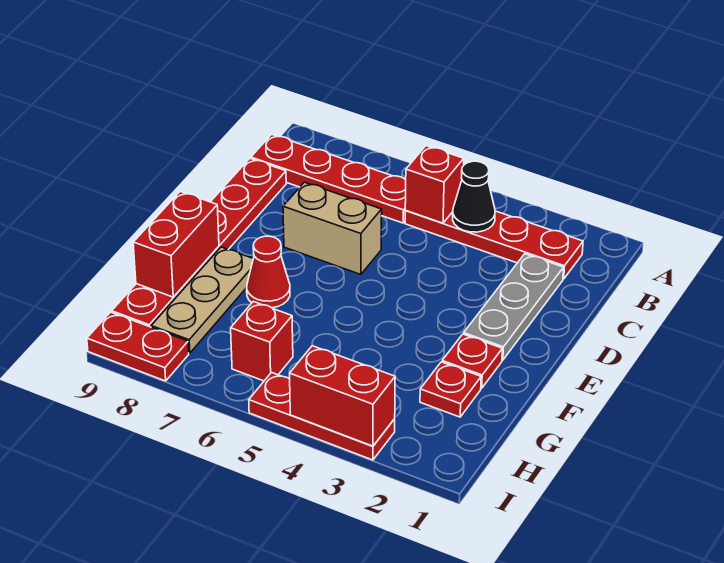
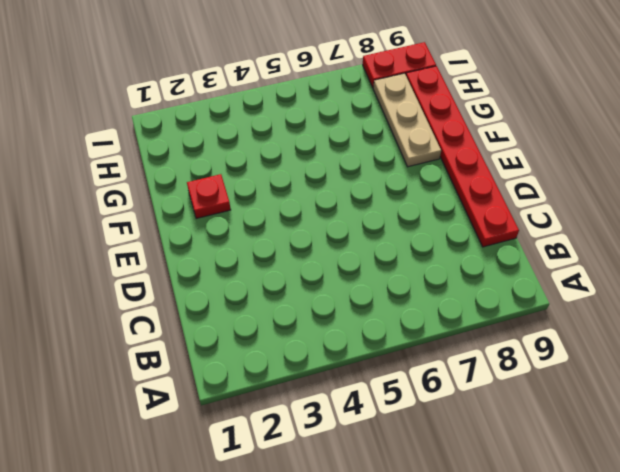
none -> red 1x4 plate [405,211,583,279]
none -> red 1x4 plate [251,134,406,223]
none -> grey 1x3 plate [464,254,564,360]

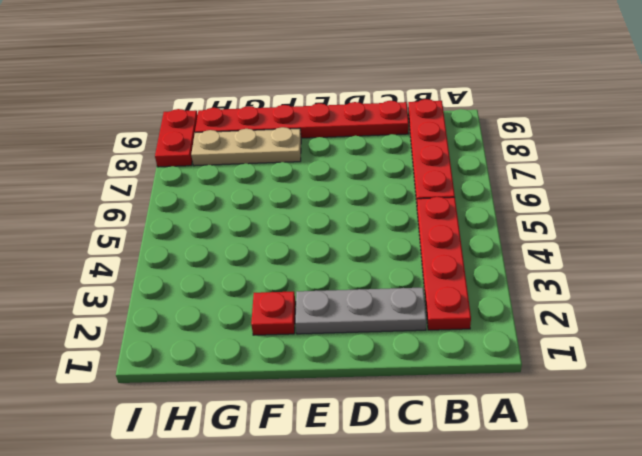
none -> tan 1x2 brick [283,182,382,275]
none -> red 1x1 cone [247,236,290,308]
none -> red 1x1 plate [420,362,481,417]

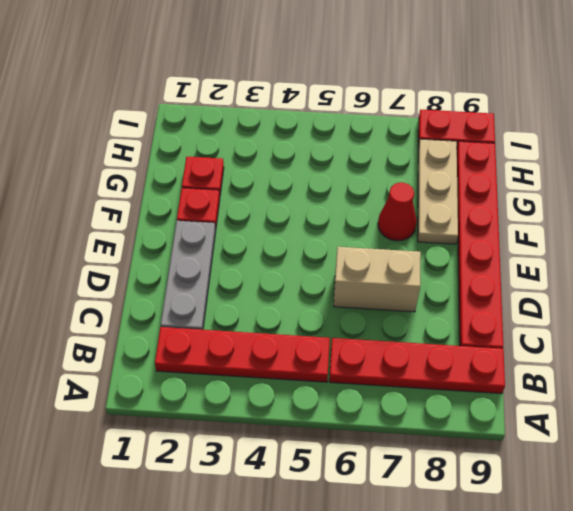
none -> red 1x1 brick [231,301,293,381]
none -> red 1x3 plate [249,373,395,460]
none -> black 1x1 cone [453,161,495,232]

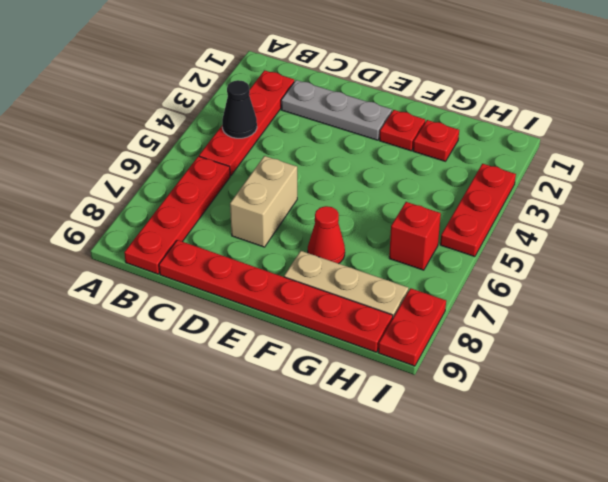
none -> red 1x1 brick [405,146,464,223]
none -> red 1x2 brick [133,191,219,297]
none -> red 1x2 brick [290,346,395,446]

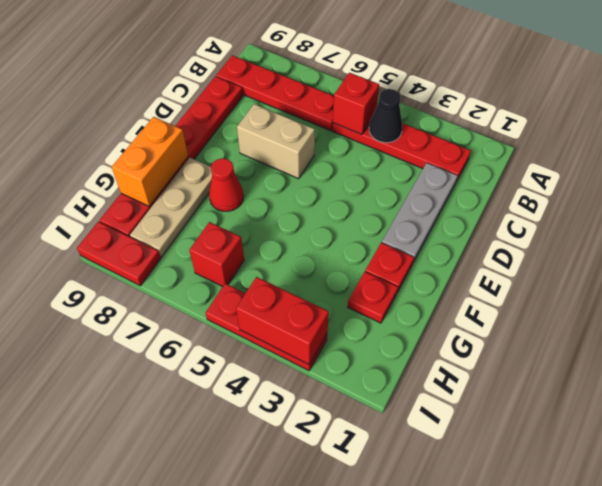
orange 1x2 brick [112,117,188,206] -> red 1x2 brick [133,191,219,297]

